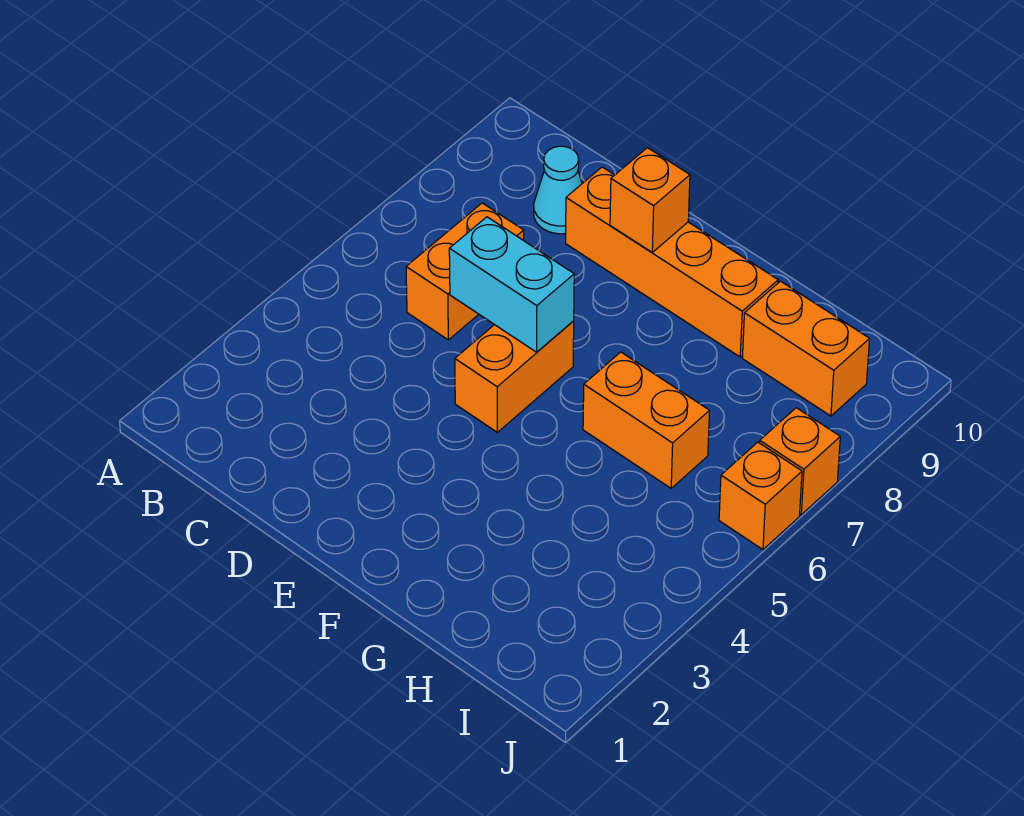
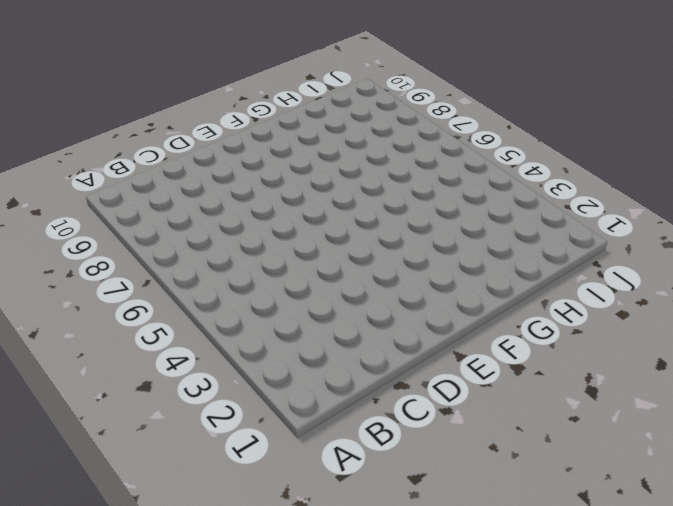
none -> orange 1x2 brick [406,203,524,340]
none -> cyan 1x1 cone [534,146,582,234]

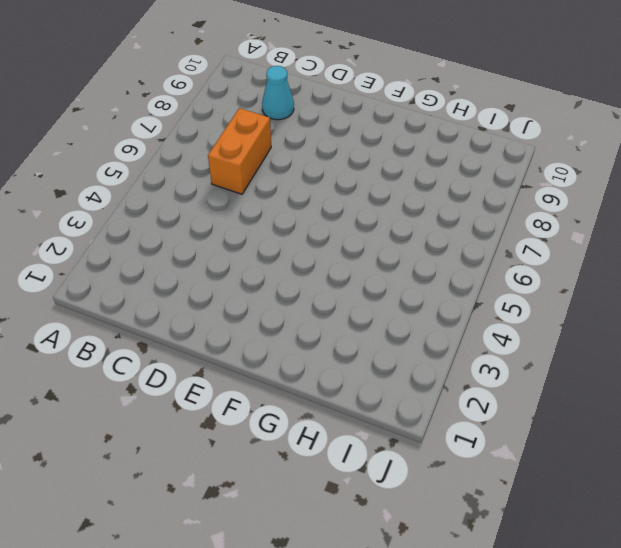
none -> orange 1x4 brick [566,167,778,357]
none -> orange 1x2 brick [455,321,574,432]

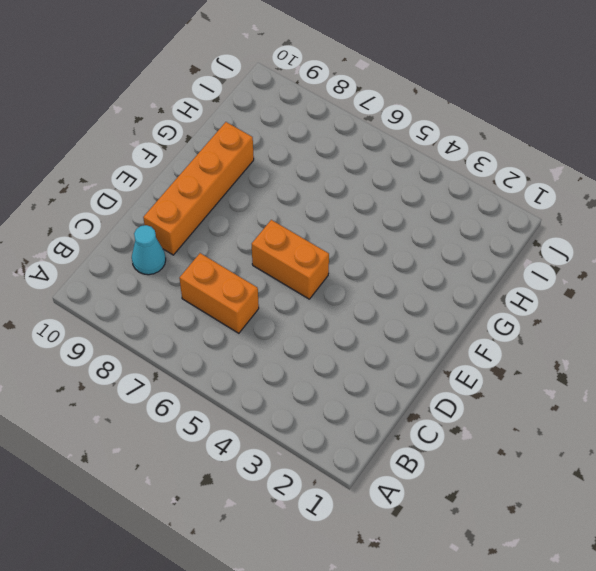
none -> orange 1x2 brick [583,352,710,488]
none -> orange 1x2 brick [742,281,870,416]

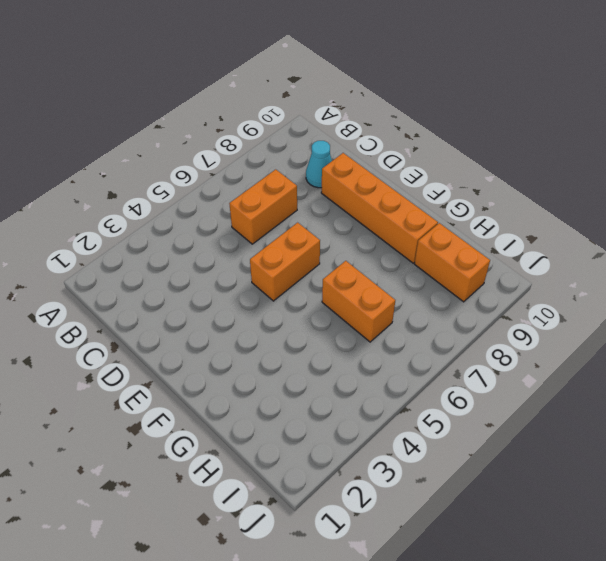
none -> orange 1x1 brick [719,442,802,550]
none -> orange 1x1 brick [760,408,840,515]

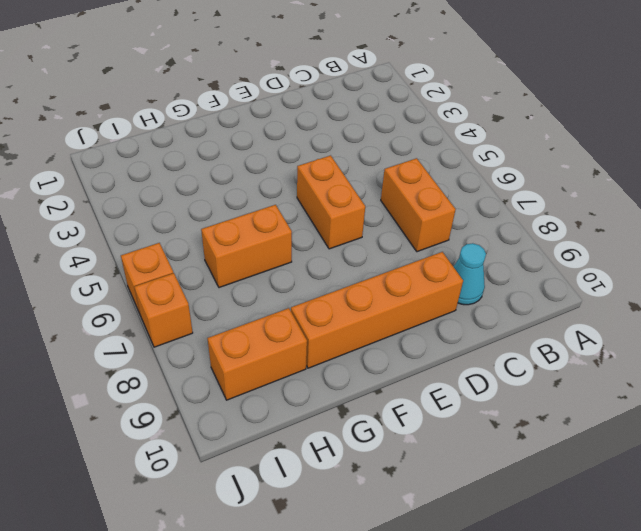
none -> cyan 1x2 brick [449,217,574,352]
none -> orange 1x1 brick [610,148,690,252]

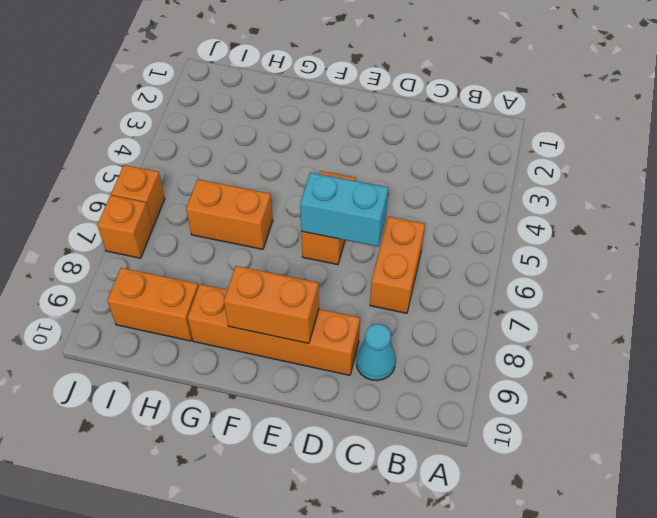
orange 1x2 brick [224,266,319,343] -> orange 1x1 brick [610,148,690,252]

